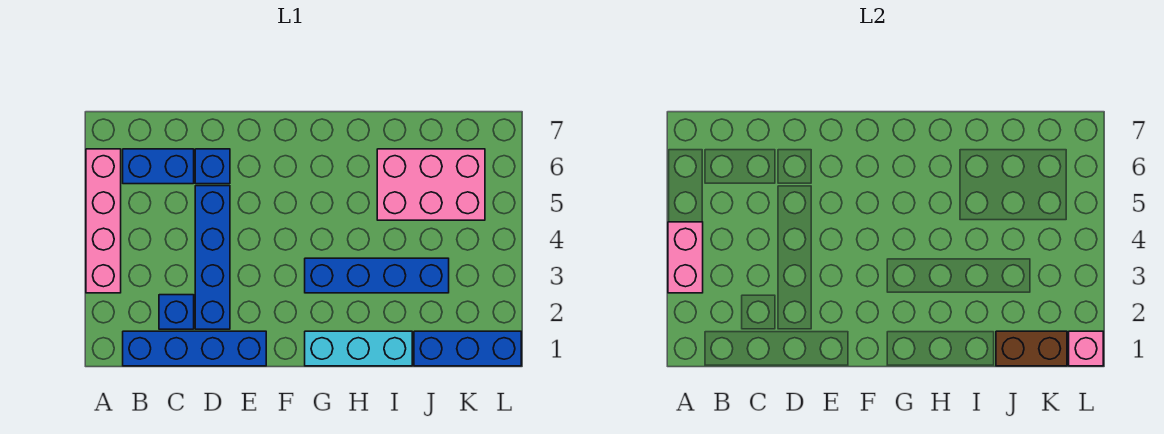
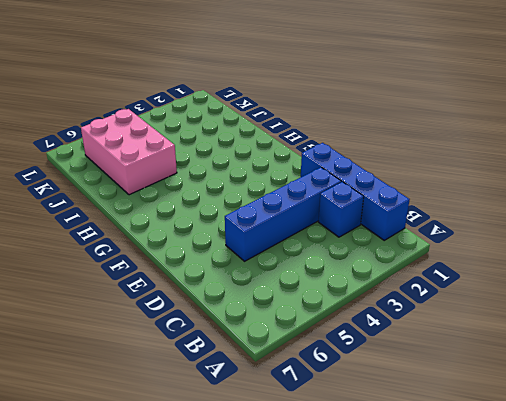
none -> pink 1x4 brick [86,149,121,293]
none -> blue 1x2 brick [123,149,194,184]
none -> blue 1x1 brick [195,149,230,184]

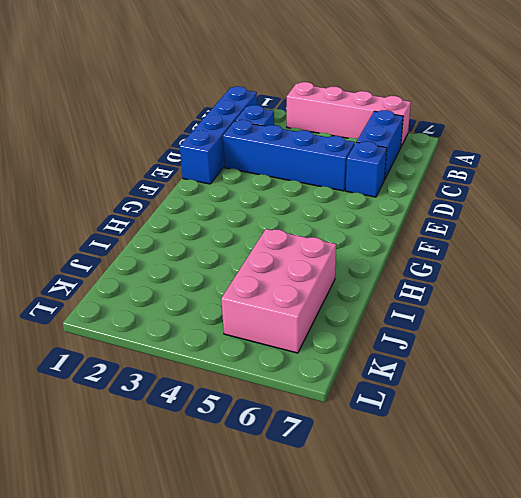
none -> cyan 1x3 brick [305,331,412,366]
none -> blue 1x4 brick [305,258,449,293]
none -> blue 1x3 brick [414,331,521,366]

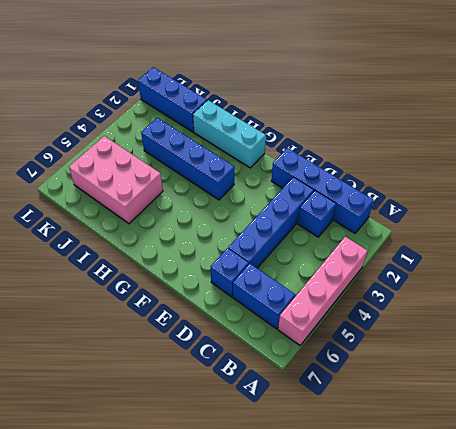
none -> pink 1x2 brick [668,222,703,293]
none -> brown 1x2 brick [996,331,1067,366]
none -> pink 1x1 brick [1069,331,1103,366]

